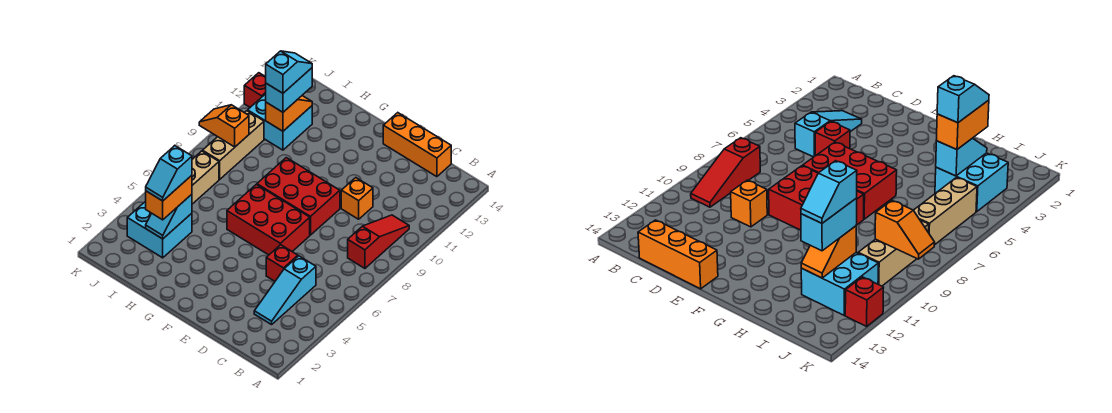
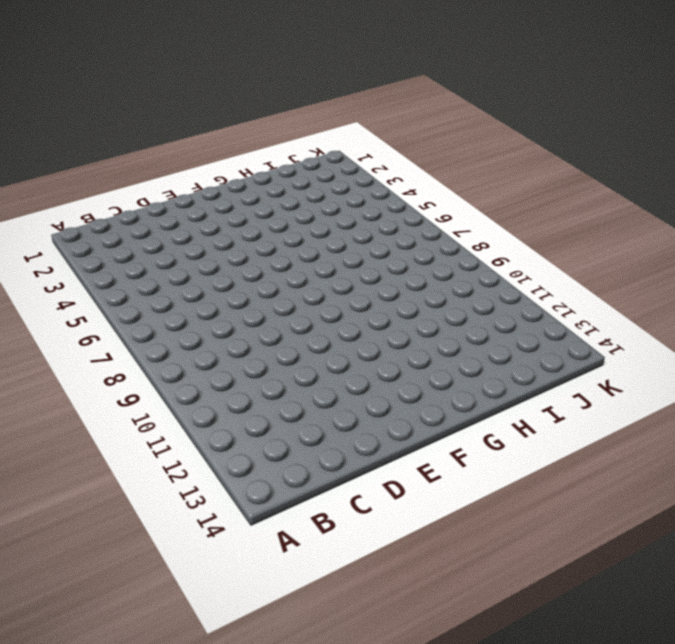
none -> red 1x3 slope [348,215,409,268]
none -> cyan 1x3 slope [254,256,316,325]
none -> orange 1x3 brick [383,113,451,177]

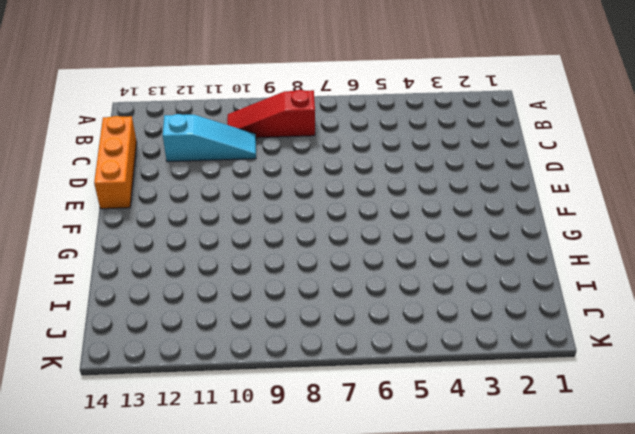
cyan 1x3 slope [163,114,256,162] -> cyan 1x3 slope moved to [254,256,316,325]
none -> red 1x1 brick [266,245,298,281]
none -> orange 1x1 brick [341,178,373,219]
none -> red 2x3 brick [227,184,310,255]

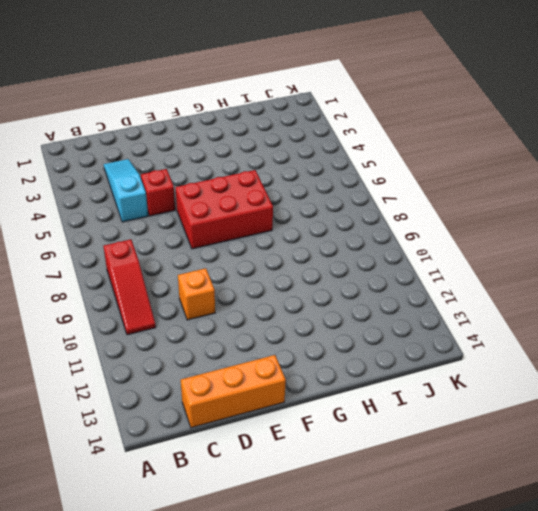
none -> red 2x3 brick [257,158,340,235]
none -> cyan 2x2 brick [127,201,192,258]
none -> cyan 2x2 brick [248,94,312,150]

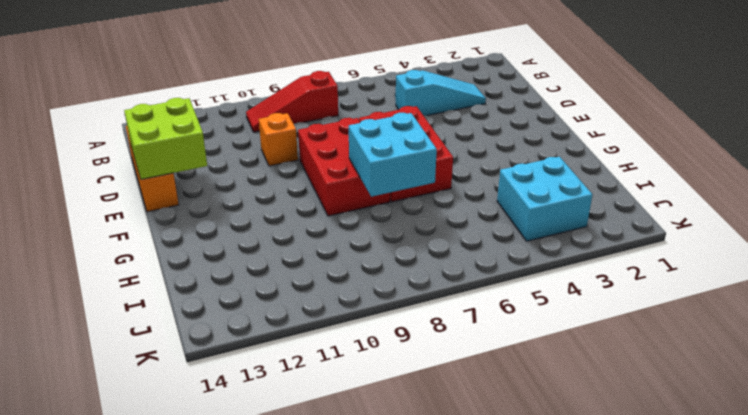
lime 2x2 brick [124,98,207,179] -> none
cyan 2x2 brick [349,113,437,197] -> cyan 2x2 brick moved to [248,94,312,150]
none -> red 1x1 brick [266,245,298,281]
none -> tan 1x3 brick [192,151,219,204]
none -> tan 1x3 brick [203,111,264,179]

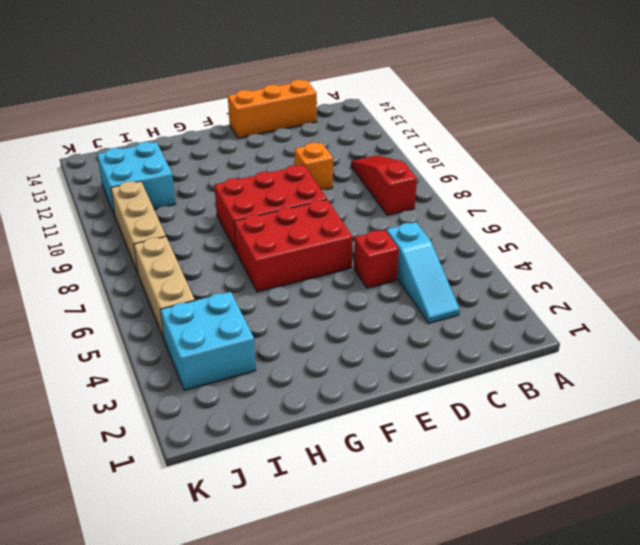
none -> red 1x1 brick [244,73,266,107]
none -> cyan 1x2 slope [146,194,192,239]
none -> orange 1x2 slope [266,96,312,131]

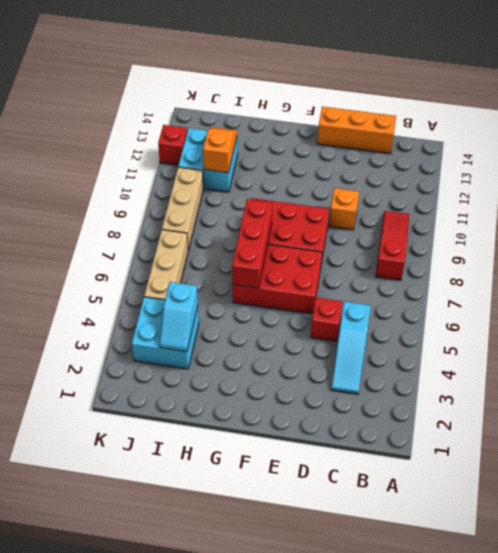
red 1x3 brick [232,199,272,288] -> none
none -> orange 1x2 slope [199,105,249,147]
none -> orange 1x2 brick [146,175,192,220]
none -> cyan 1x2 brick [266,68,312,112]

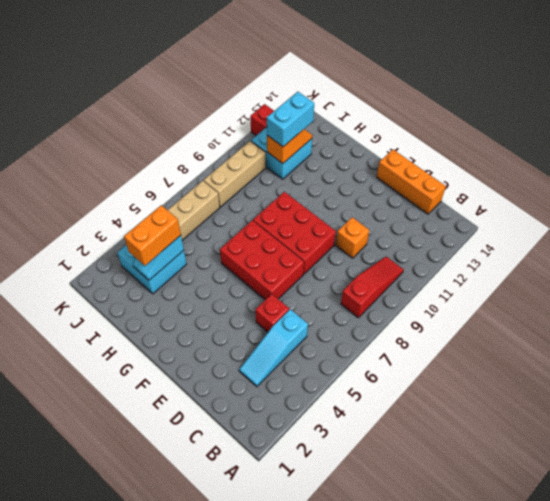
none -> orange 1x2 slope [199,105,249,147]
none -> cyan 1x2 slope [146,146,192,201]
none -> cyan 1x2 slope [266,51,312,93]

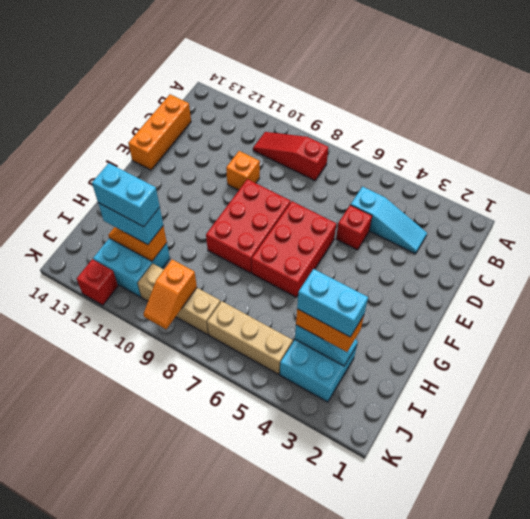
cyan 1x2 brick [297,269,368,337] -> cyan 1x2 slope [146,146,192,201]
cyan 1x2 brick [92,163,160,227] -> cyan 1x2 slope [266,51,312,93]

